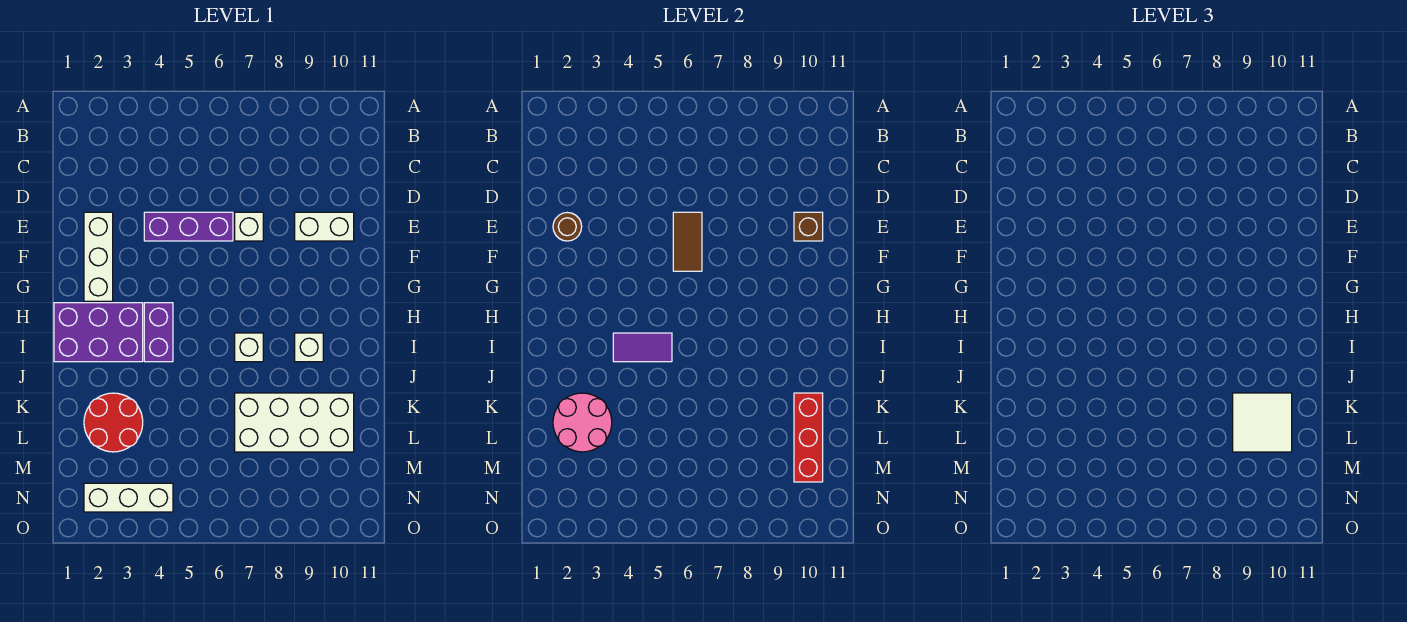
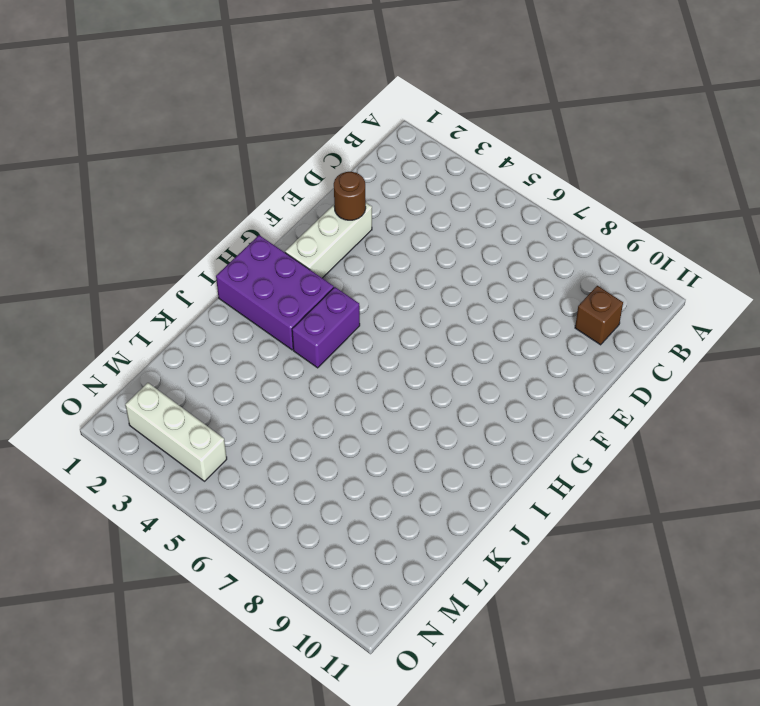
brown 1x1 brick [575,286,623,345] -> brown 1x1 brick moved to [794,212,823,241]
none -> purple 1x3 brick [144,212,233,241]
none -> white 1x1 brick [235,212,263,241]
none -> white 1x2 brick [295,212,354,241]

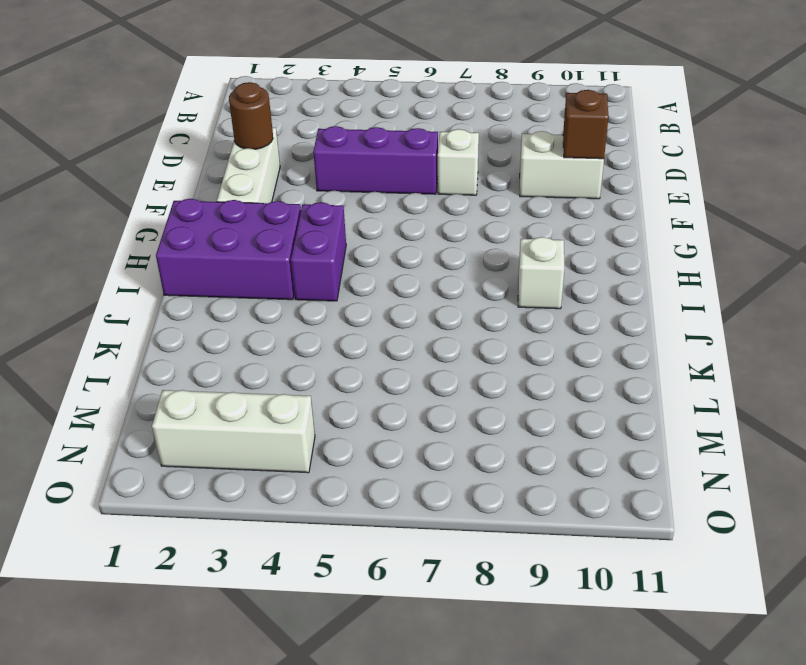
none -> white 1x1 brick [235,333,263,362]
none -> red 2x2 round brick [84,393,143,452]
none -> white 2x4 brick [235,393,354,452]

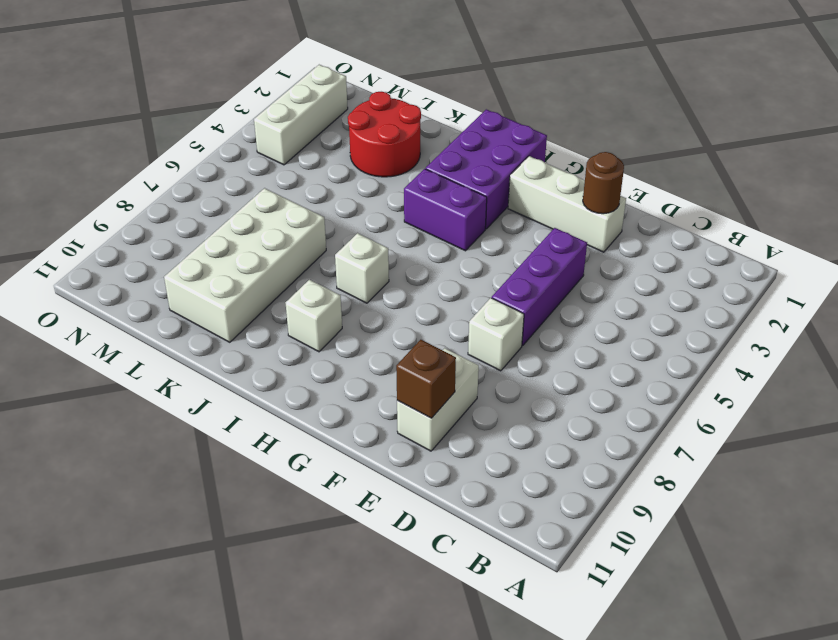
none -> brown 1x2 tile [673,212,702,271]
none -> purple 1x2 tile [613,333,672,362]
none -> pink 2x2 round brick [553,393,612,452]

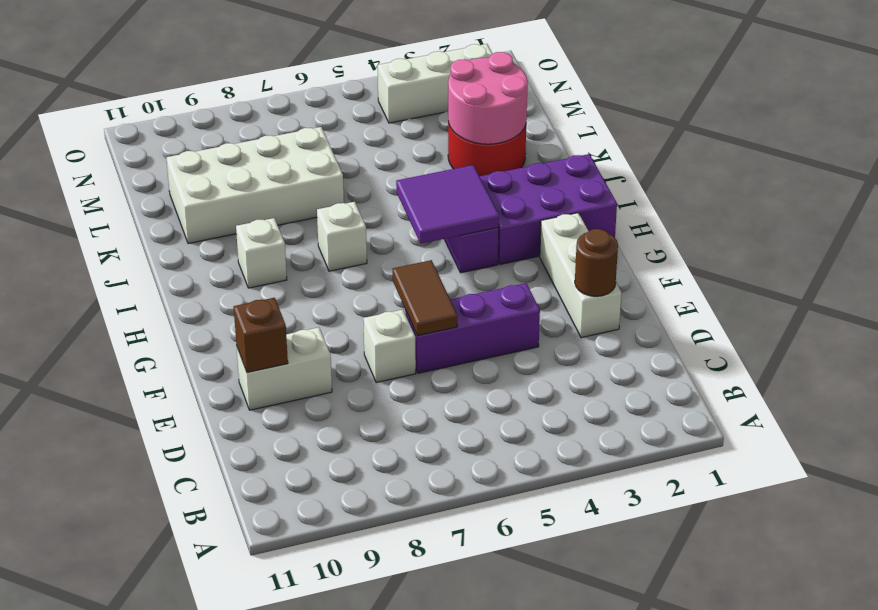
purple 2x2 tile [396,165,499,244] -> purple 1x2 tile [613,333,672,362]
none -> red 1x3 brick [794,393,823,482]
none -> white 2x2 tile [1233,393,1292,452]

